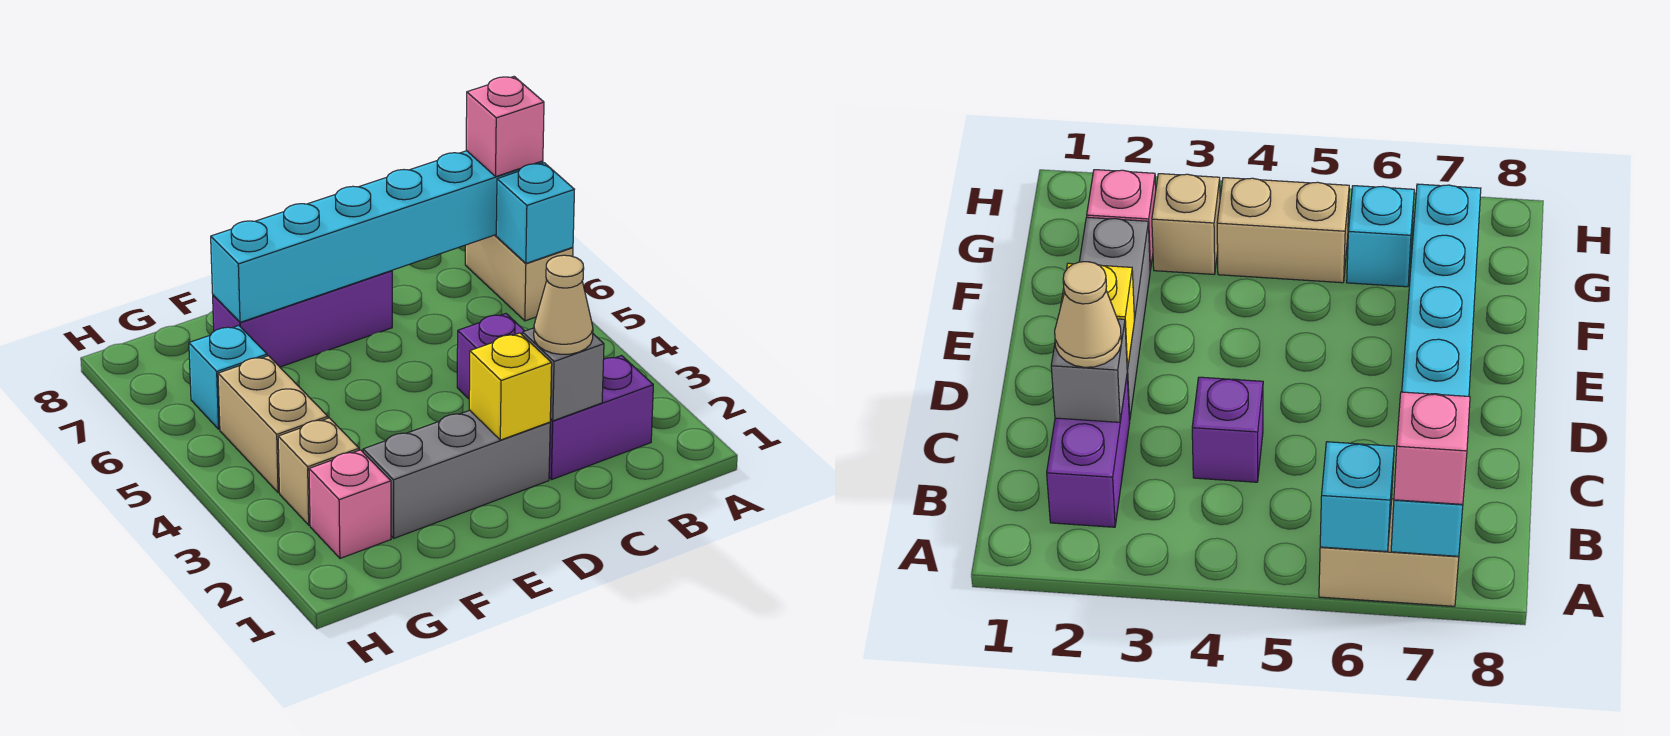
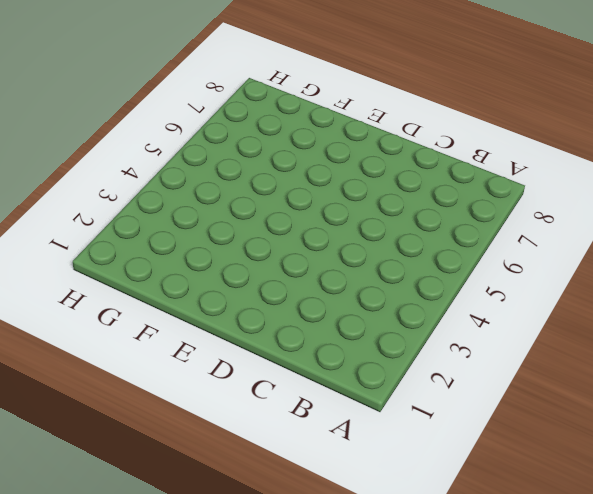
none -> tan 1x2 brick [465,235,573,321]
none -> purple 1x2 brick [549,356,653,480]
none -> purple 1x1 brick [457,314,524,399]

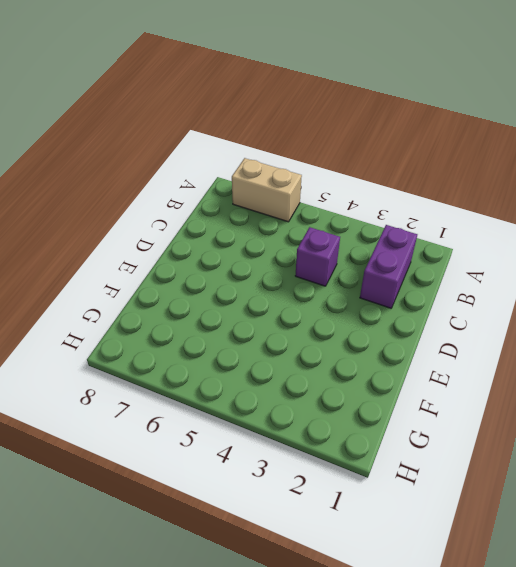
none -> grey 1x3 brick [363,410,550,538]
none -> purple 1x3 brick [213,271,392,367]
none -> pink 1x1 brick [309,450,391,558]

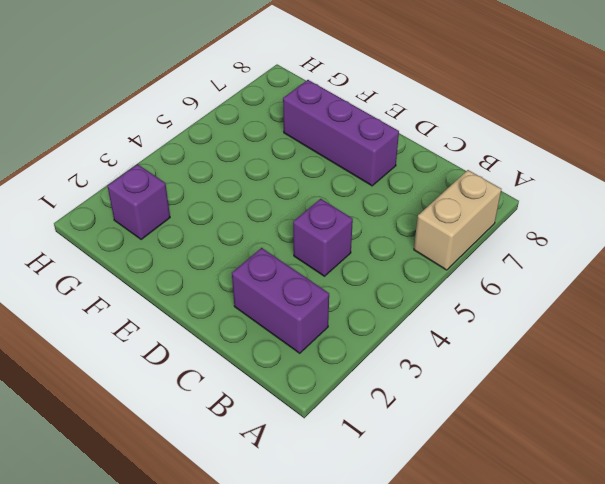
purple 1x1 brick [108,164,170,240] -> pink 1x1 brick [309,450,391,558]
none -> grey 1x3 brick [363,410,550,538]
none -> tan 1x1 brick [278,418,359,525]
none -> tan 1x2 brick [218,356,328,493]

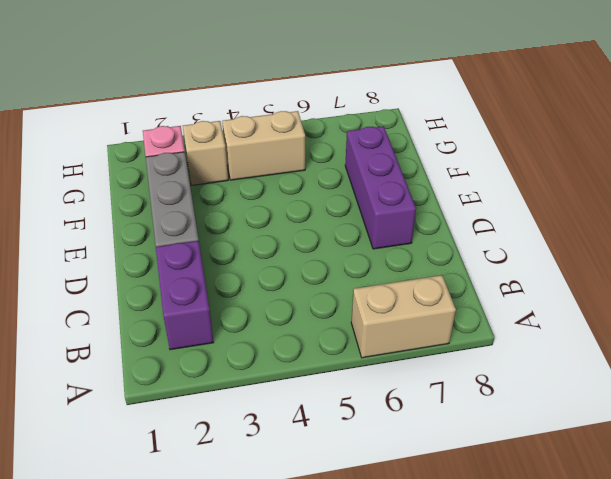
none -> purple 1x1 brick [457,314,524,399]
none -> cyan 1x1 brick [189,326,267,429]
none -> cyan 1x1 brick [496,163,574,263]

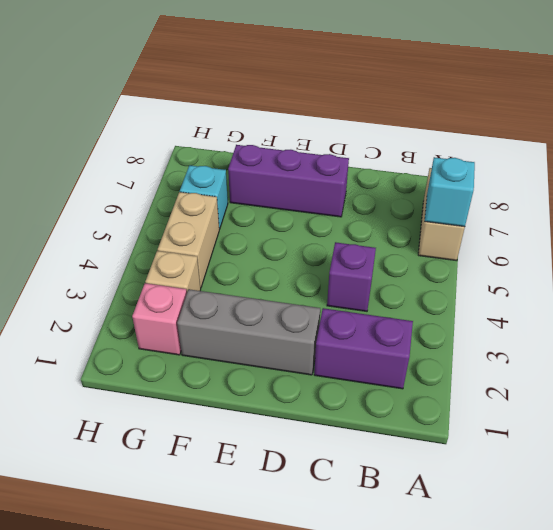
none -> cyan 1x6 brick [211,151,543,322]
none -> grey 1x1 brick [522,328,604,421]
none -> yellow 1x1 brick [469,333,552,440]

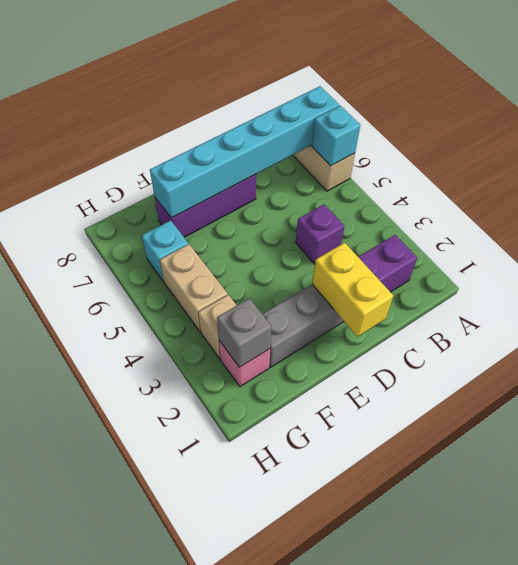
yellow 1x2 brick [312,243,394,337] -> yellow 1x1 brick [469,333,552,440]
grey 1x1 brick [217,298,272,367] -> grey 1x1 brick moved to [522,328,604,421]
none -> pink 1x1 brick [466,77,544,176]
none -> tan 1x1 cone [534,255,593,354]

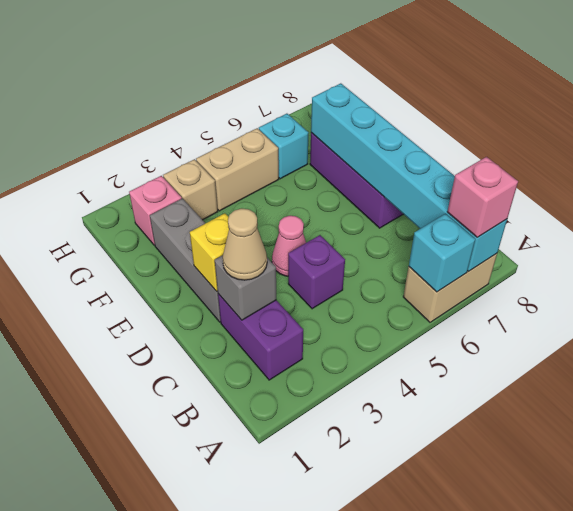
pink 1x1 cone [272,216,306,276] -> none

